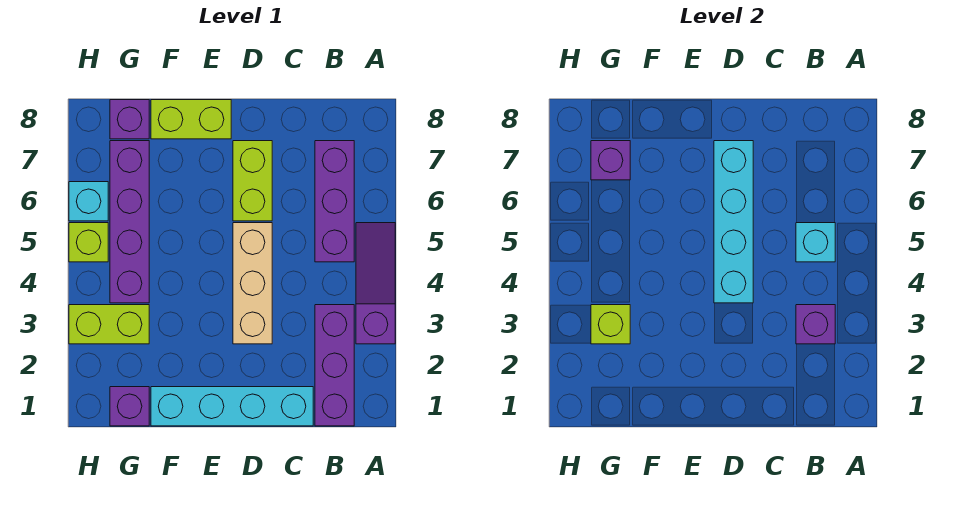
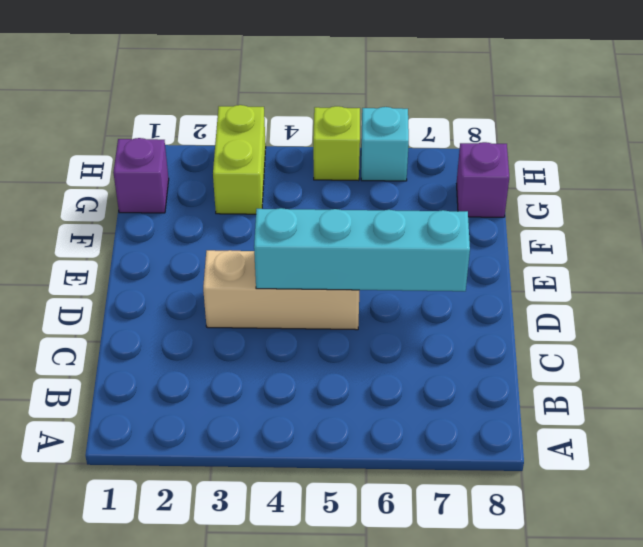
none -> purple 1x3 slope [356,223,395,344]
none -> purple 1x3 brick [315,305,354,426]
none -> purple 1x3 brick [315,141,354,262]

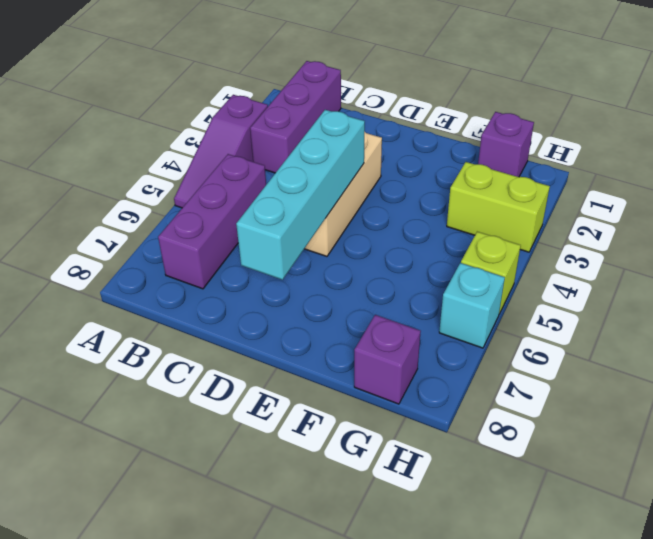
none -> cyan 1x4 brick [151,387,313,426]
none -> lime 1x2 brick [233,141,272,221]
none -> lime 1x2 brick [151,100,231,139]

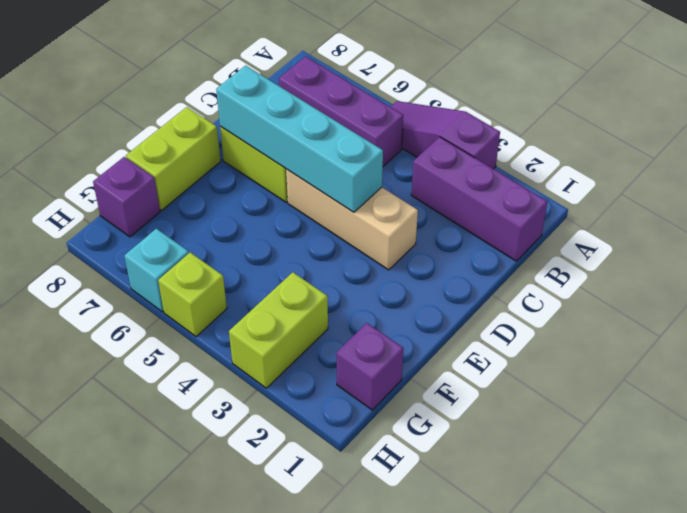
none -> cyan 1x4 brick [151,387,313,426]
none -> purple 1x4 brick [110,141,149,303]
none -> purple 1x1 brick [796,305,835,344]

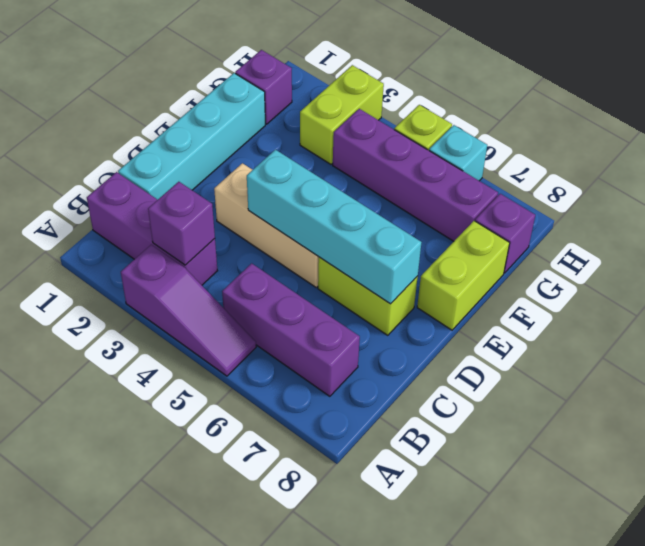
none -> cyan 1x1 brick [796,223,835,262]
none -> lime 1x1 brick [591,305,630,344]
none -> purple 1x1 brick [591,141,630,180]

